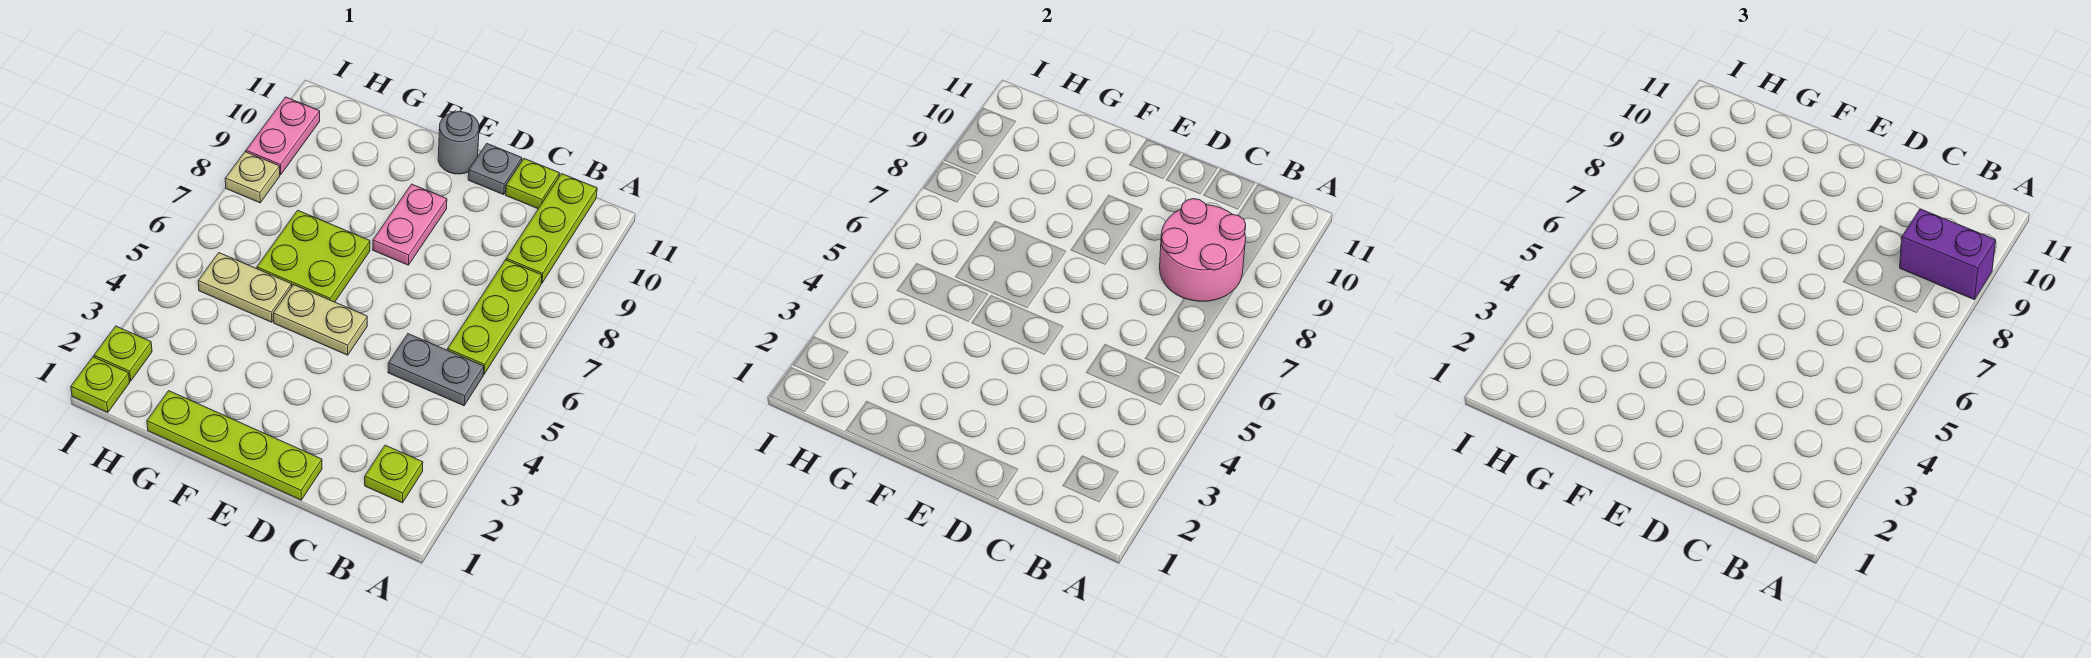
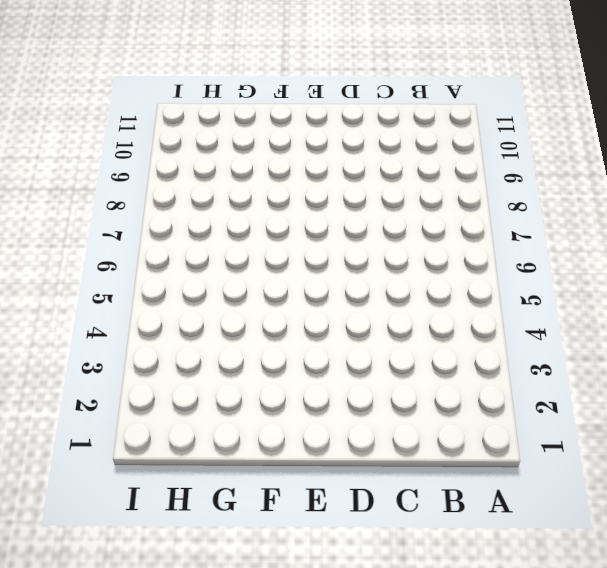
none -> lime 1x1 plate [365,445,423,503]
none -> grey 1x2 plate [388,334,484,406]
none -> lime 1x3 plate [448,260,542,374]

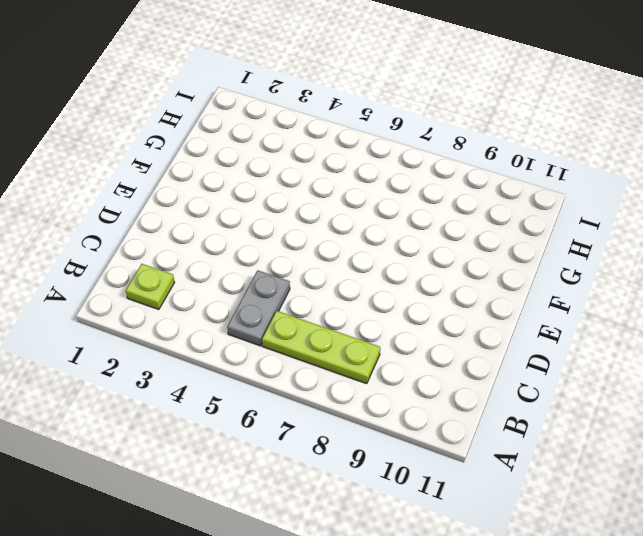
none -> lime 1x3 plate [506,174,597,284]
none -> lime 1x1 plate [506,159,559,209]
none -> lime 1x4 plate [147,391,322,500]

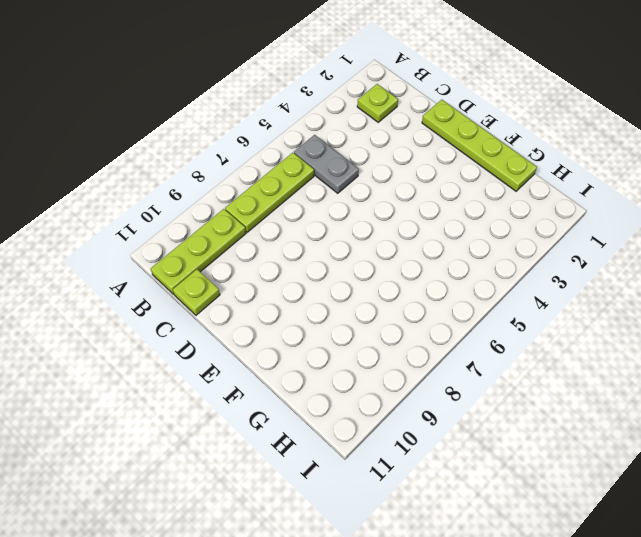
none -> grey 1x1 plate [468,144,522,195]
none -> tan 1x2 plate [273,285,367,355]
none -> pink 1x2 plate [373,184,447,265]

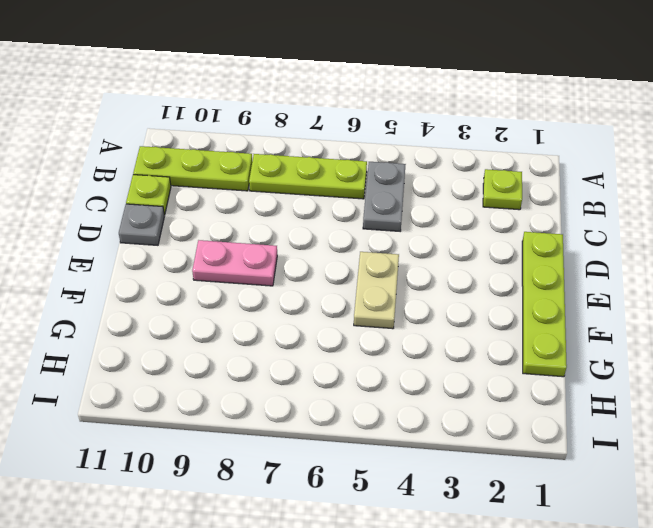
none -> grey 1x1 round brick [438,111,479,174]
none -> lime 2x2 plate [257,210,370,302]
none -> tan 1x2 plate [198,253,292,322]

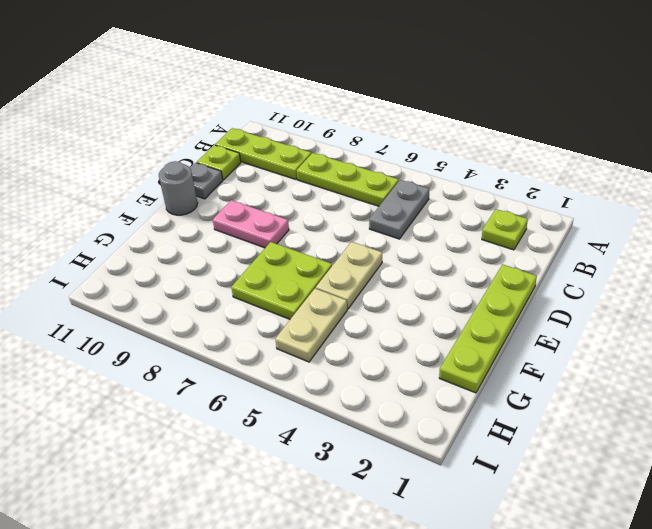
none -> lime 1x1 plate [71,357,130,412]
none -> lime 1x1 plate [94,326,152,381]
none -> tan 1x1 plate [225,152,280,203]

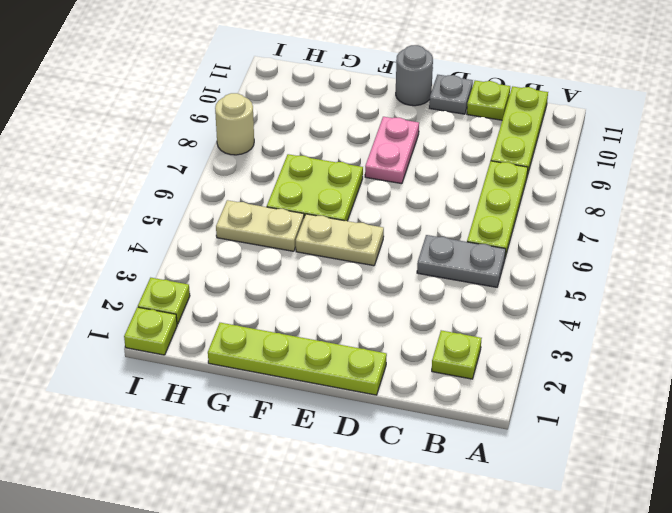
tan 1x1 round brick [215,93,254,155] -> tan 1x1 plate [225,152,280,203]
none -> pink 1x2 plate [246,97,320,175]
none -> pink 2x2 round brick [1160,199,1246,301]
none -> purple 1x2 brick [1900,209,1996,300]

